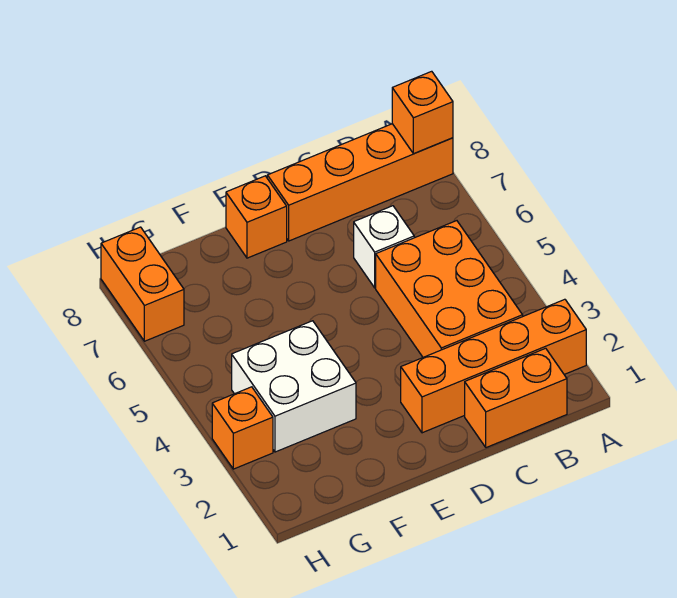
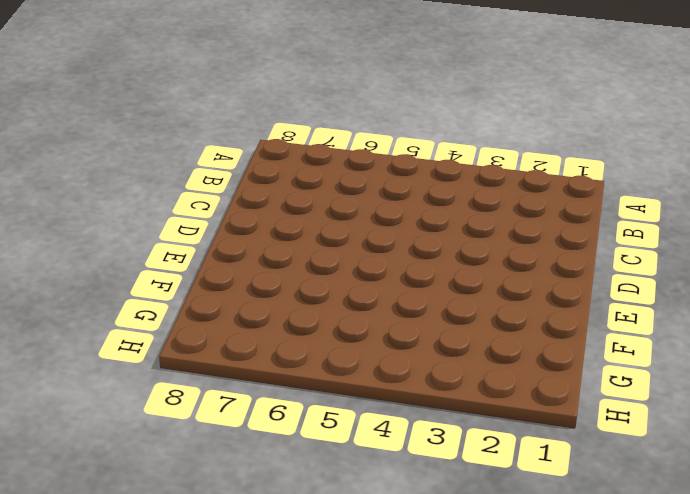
none -> orange 1x4 brick [401,299,586,433]
none -> orange 1x4 brick [267,124,453,241]

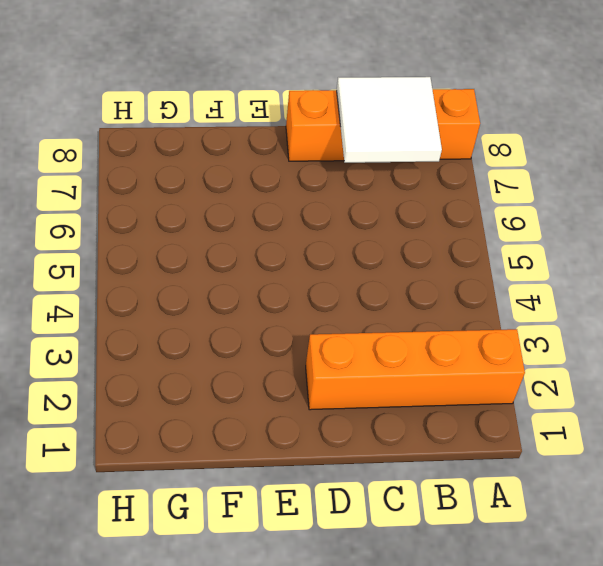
white 2x2 tile [337,77,442,163] -> none
none -> orange 1x2 brick [465,348,567,448]
none -> orange 2x3 brick [376,221,523,357]

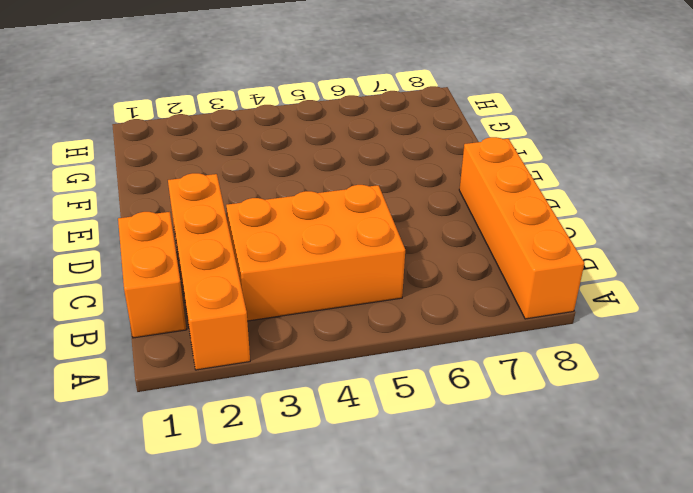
none -> white 1x1 brick [354,206,414,288]
none -> orange 1x1 brick [226,176,287,258]

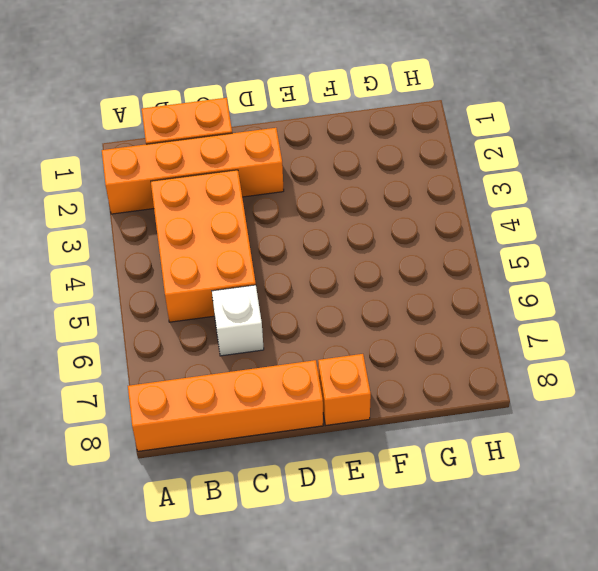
none -> white 2x2 brick [232,321,356,452]
none -> orange 1x1 brick [212,387,273,469]

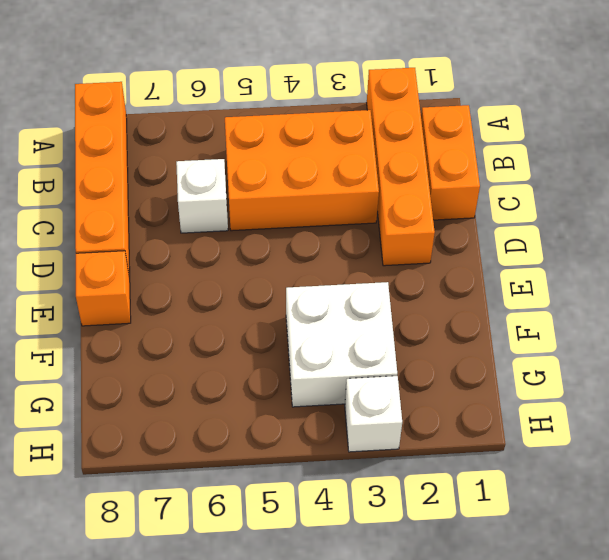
white 1x1 brick [345,376,402,452] -> orange 1x1 brick [212,387,273,469]
none -> orange 1x2 brick [101,227,184,341]
none -> orange 1x1 brick [392,71,453,154]

